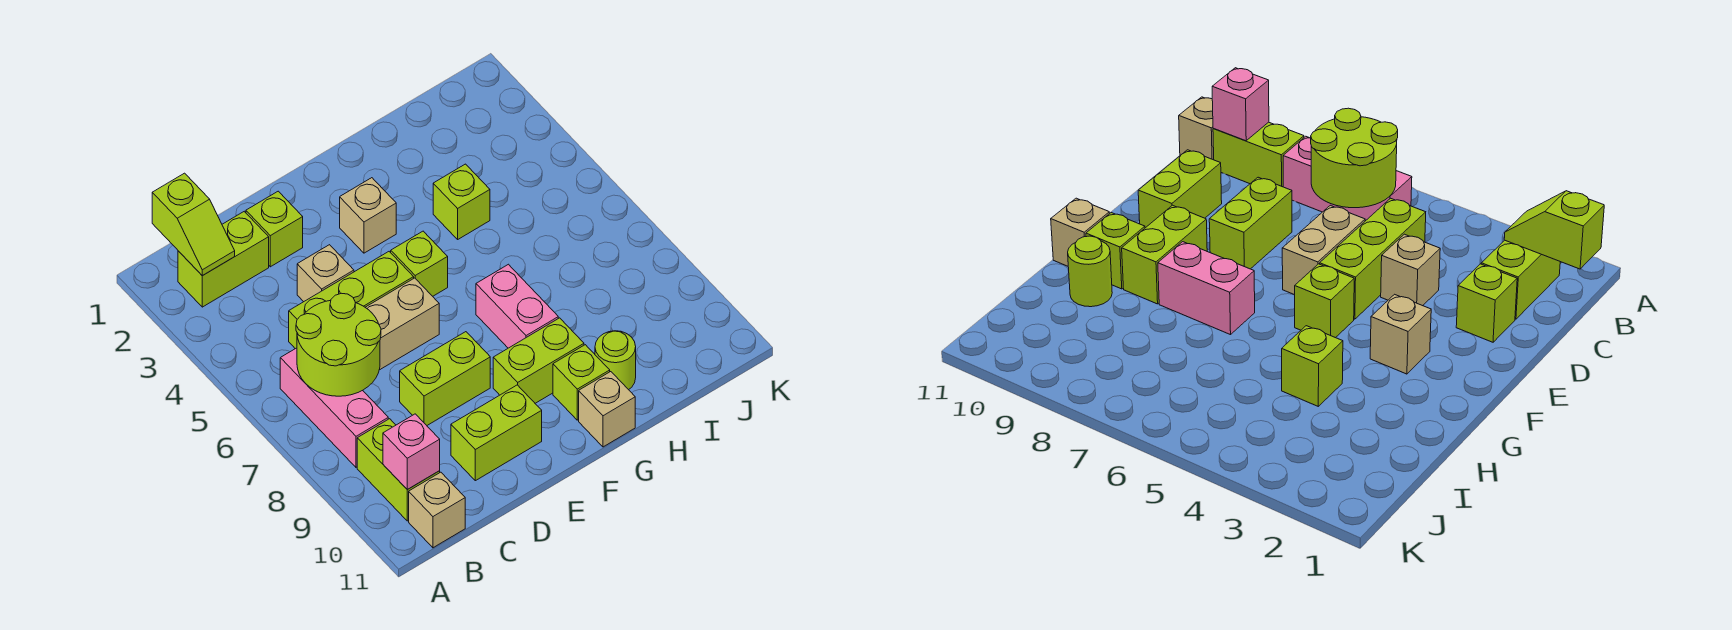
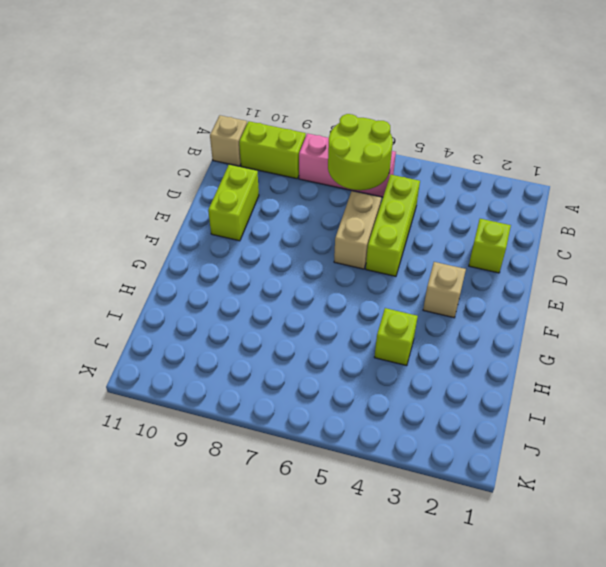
none -> lime 1x2 brick [178,211,269,307]
none -> tan 1x1 brick [297,245,354,302]
none -> lime 1x2 brick [400,332,490,425]

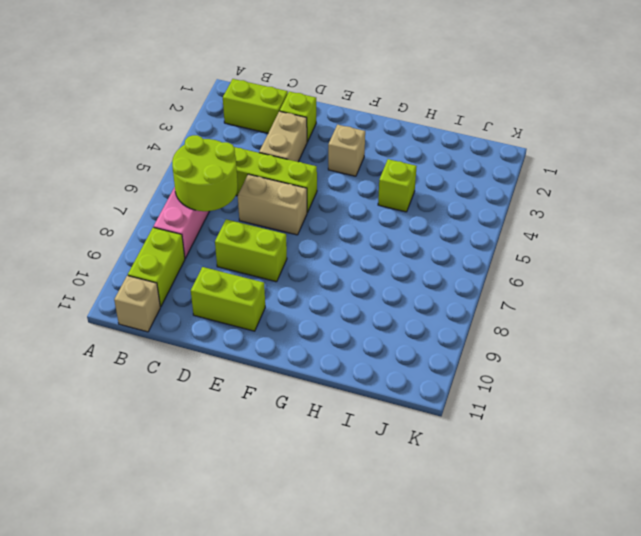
tan 1x2 brick [259,111,307,162] -> tan 1x1 brick [297,245,354,302]
none -> lime 1x1 brick [391,231,448,296]
none -> lime 1x2 brick [493,318,584,403]
none -> pink 1x2 brick [476,264,558,348]

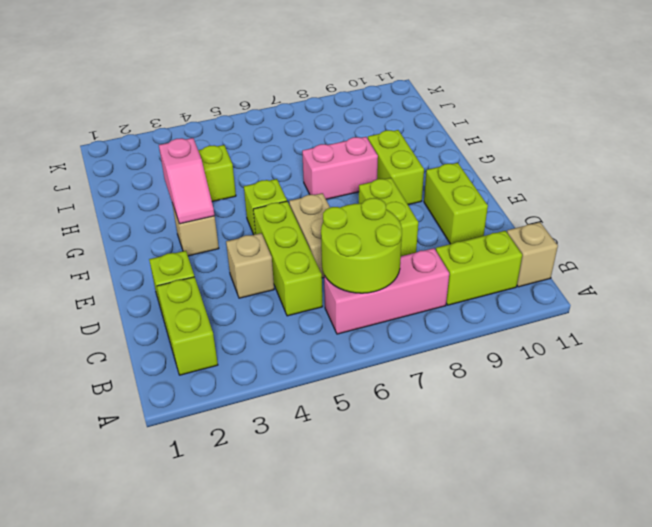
pink 1x2 slope [159,138,215,224] -> none
none -> lime 1x1 brick [553,345,610,420]
none -> tan 1x1 brick [579,372,635,447]
none -> lime 1x1 round brick [595,331,636,390]

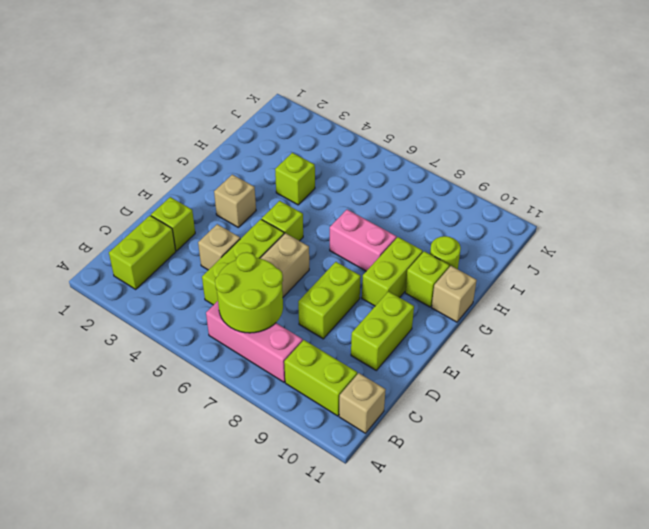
none -> lime 1x2 slope [152,173,235,276]
none -> pink 1x1 brick [383,414,440,490]

